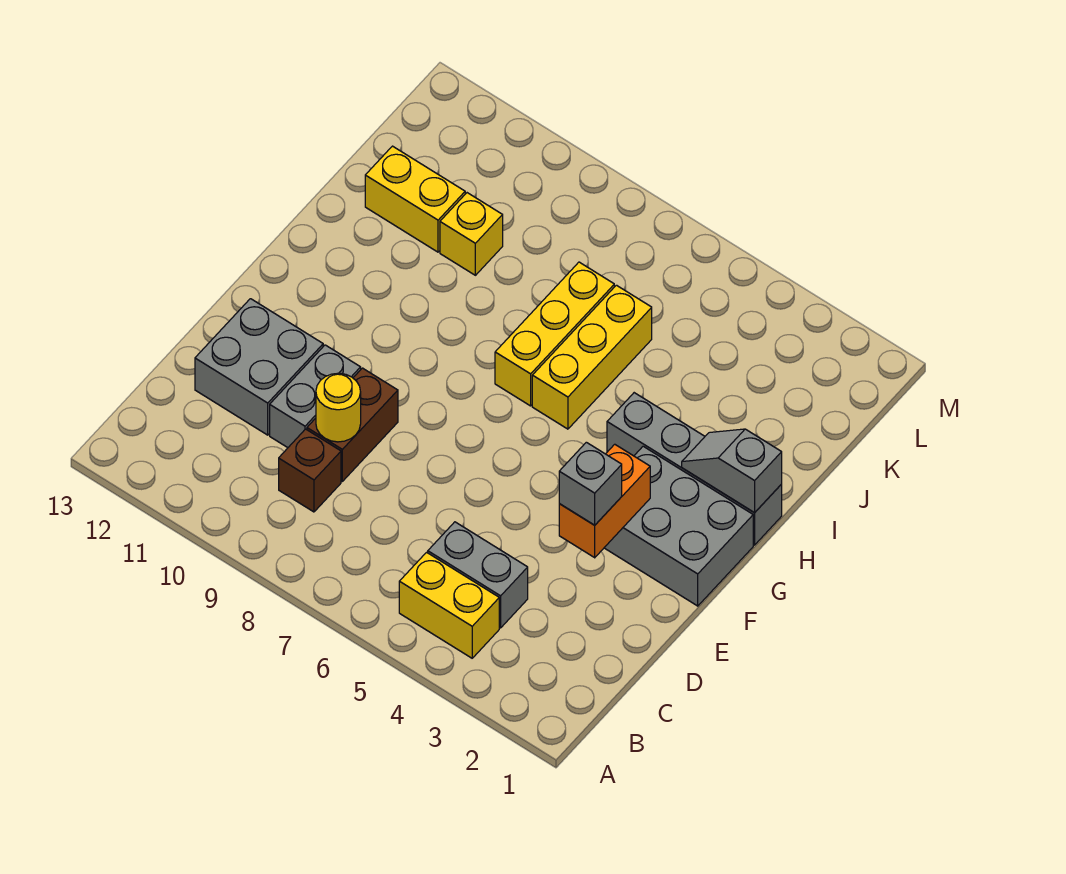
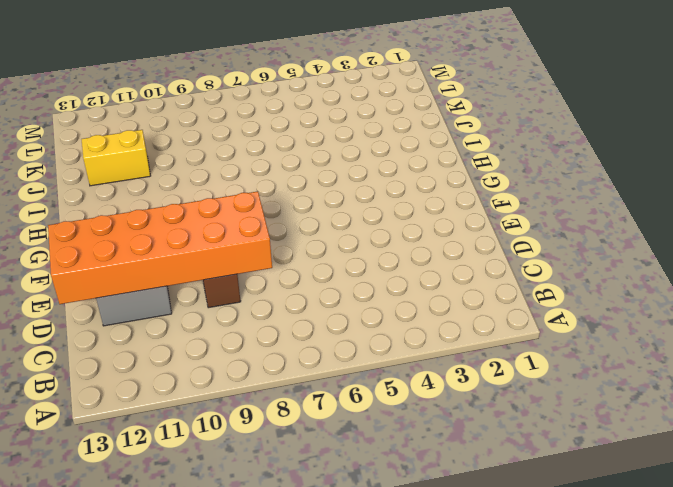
orange 2x6 brick [48,191,272,304] -> yellow 1x1 round brick [316,373,361,442]
none -> yellow 1x2 brick [399,552,499,658]
none -> grey 1x2 brick [428,522,528,628]
none -> brown 1x1 brick [279,429,341,512]

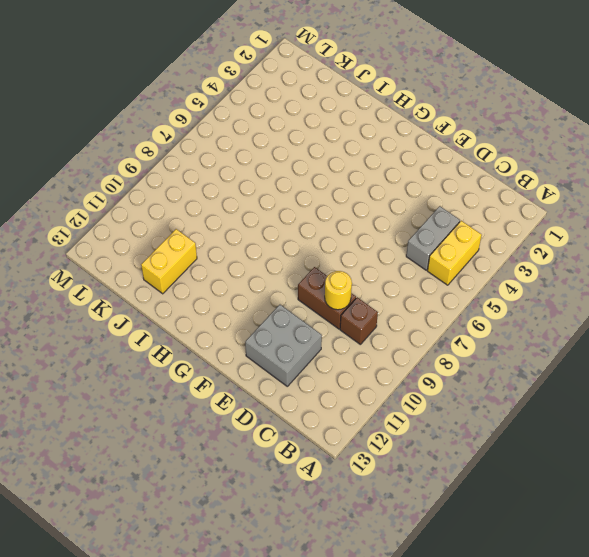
none -> grey 1x2 brick [270,345,361,448]
none -> grey 2x3 brick [604,446,753,606]
none -> grey 1x4 brick [607,393,782,545]

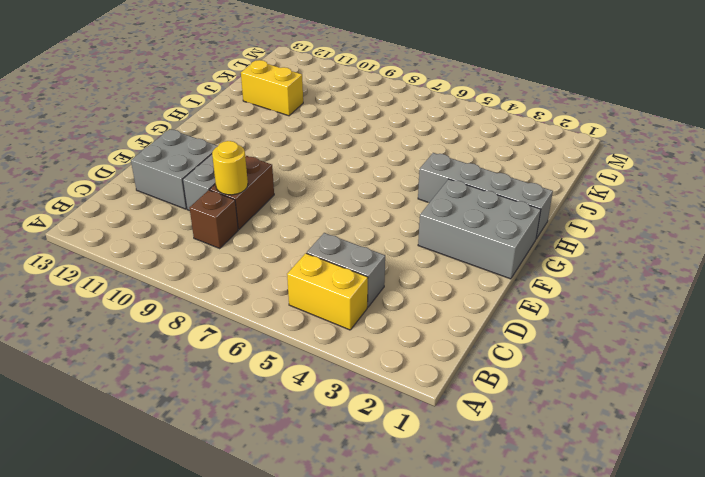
none -> yellow 1x3 brick [532,285,652,429]
none -> yellow 1x3 brick [495,262,614,406]
none -> yellow 1x1 brick [440,193,503,275]

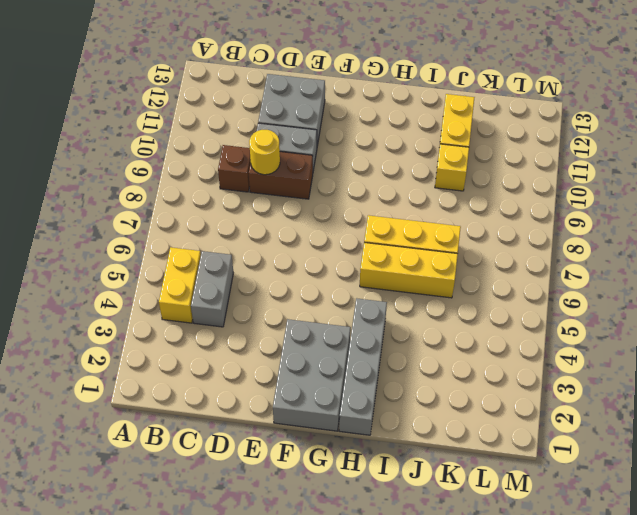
none -> orange 1x2 brick [559,444,650,558]
none -> grey 1x2 slope [682,429,782,513]
none -> grey 1x1 brick [559,442,622,525]

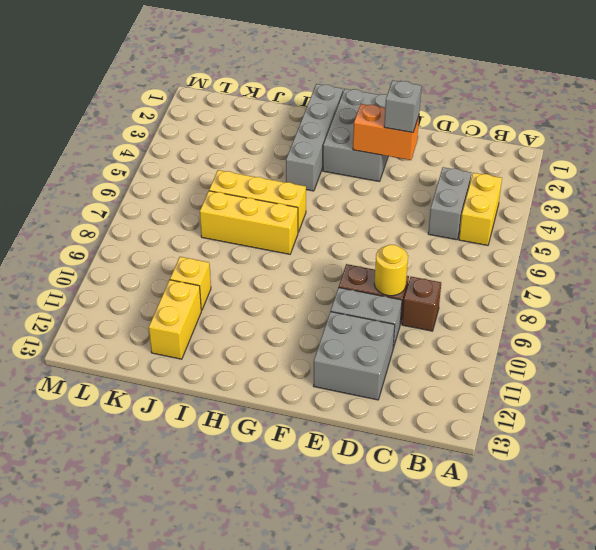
none -> grey 1x2 slope [682,429,782,513]

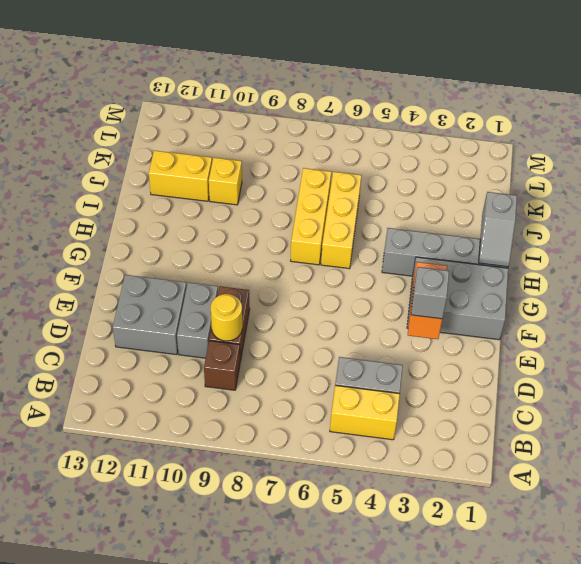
grey 1x2 slope [479,192,517,267] -> grey 1x2 slope turned to [682,429,782,513]

